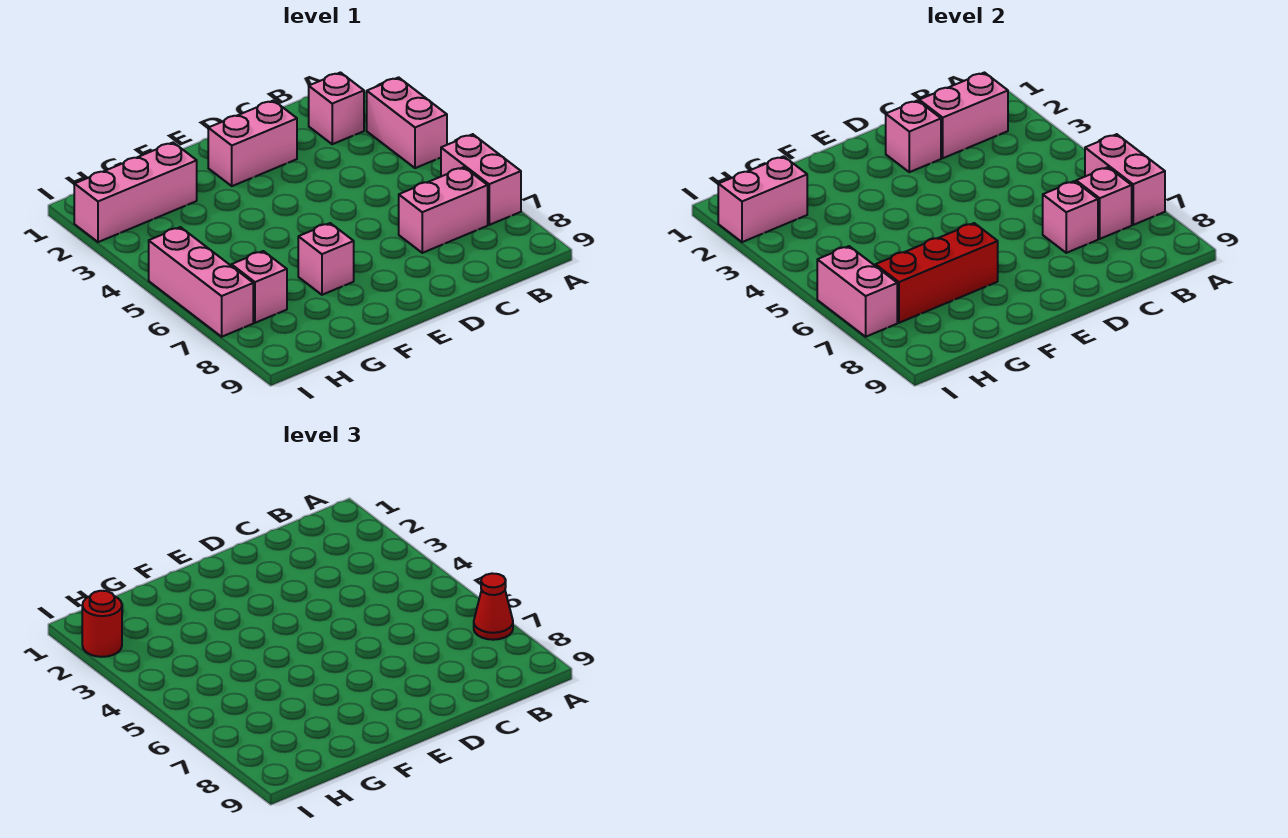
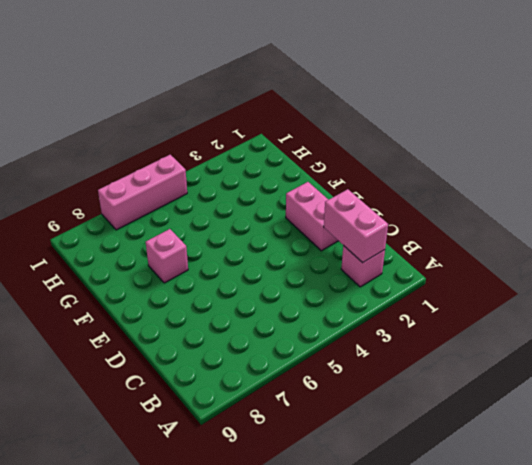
none -> pink 1x2 brick [367,77,447,168]
none -> pink 1x2 brick [441,134,521,225]
none -> pink 1x2 brick [399,167,488,253]

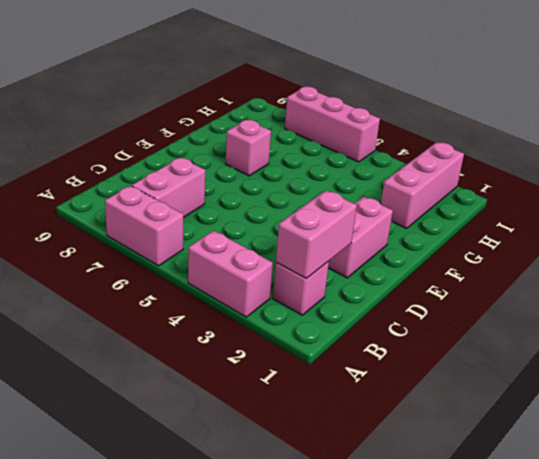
none -> pink 1x1 brick [231,251,287,323]
none -> pink 1x2 brick [1085,134,1165,225]
none -> pink 1x1 brick [1076,167,1132,239]

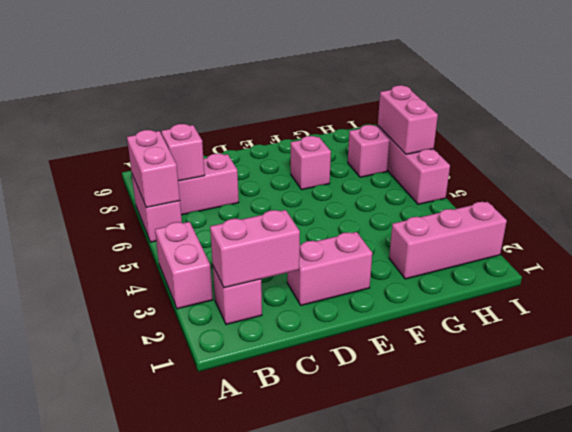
none -> pink 1x1 brick [1043,181,1098,253]
none -> pink 1x1 brick [886,101,941,172]
none -> red 1x3 brick [875,223,998,323]

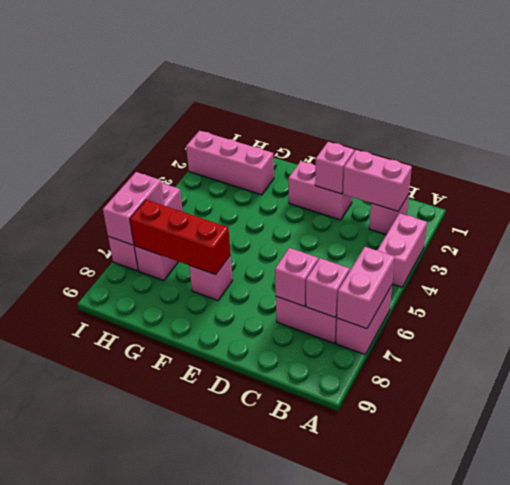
none -> pink 1x2 brick [718,156,807,242]
none -> red 1x1 cone [474,573,513,640]
none -> red 1x1 round brick [82,591,122,657]

